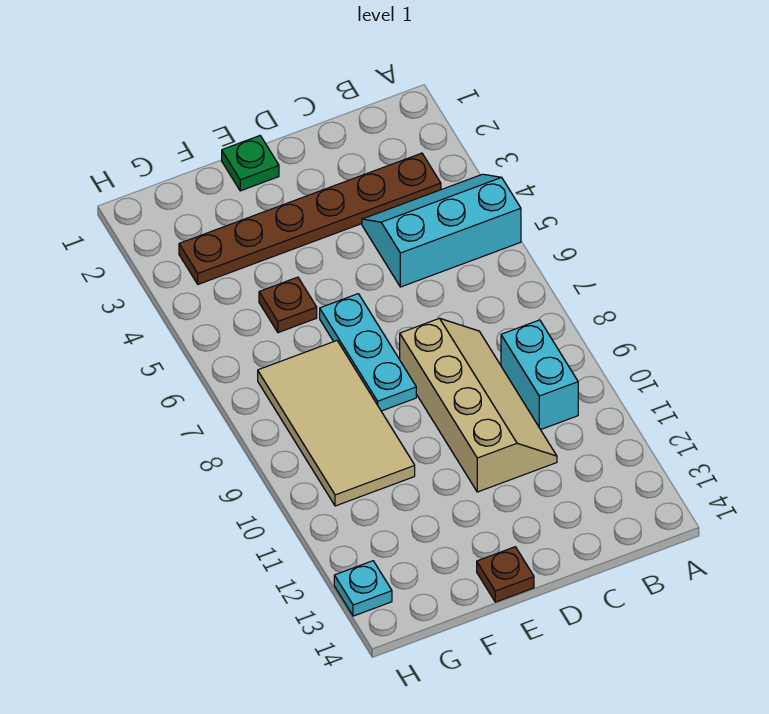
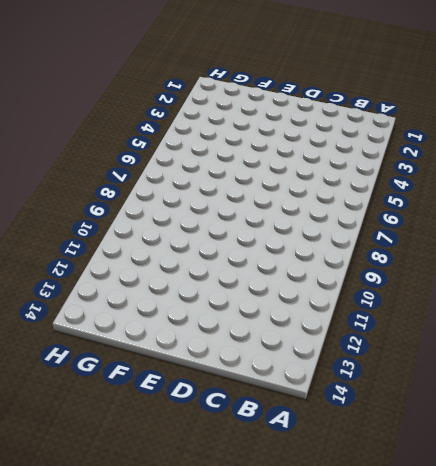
none -> cyan 2x3 slope [362,174,521,287]
none -> brown 1x6 plate [179,153,441,284]

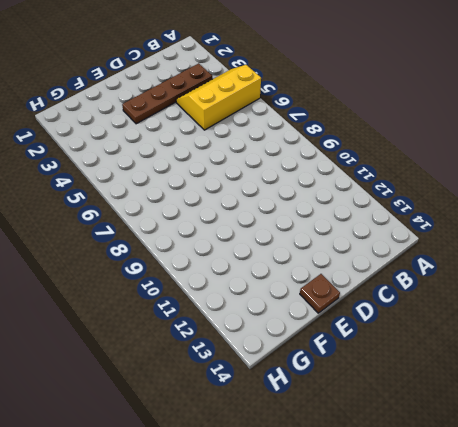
yellow 2x3 slope [176,65,261,130] -> cyan 2x3 slope [362,174,521,287]
brown 1x4 plate [122,63,212,124] -> brown 1x6 plate [179,153,441,284]
none -> cyan 1x2 brick [501,320,578,430]
none -> tan 2x4 slope [400,318,557,492]

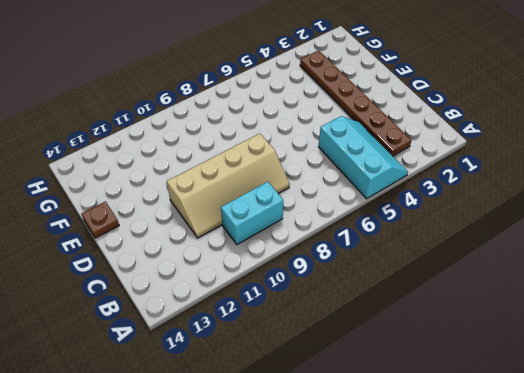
none -> green 1x1 plate [222,136,279,191]
none -> cyan 1x3 plate [320,294,416,411]

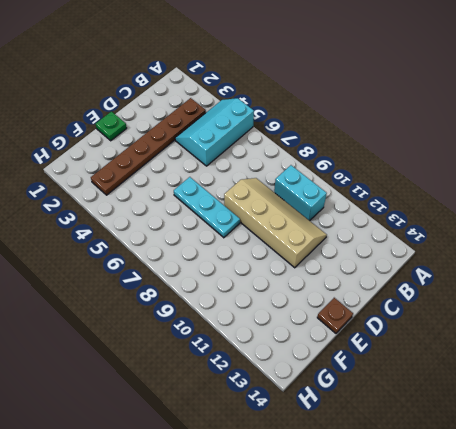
none -> brown 1x1 plate [259,277,317,333]
none -> tan 2x4 tile [258,341,415,506]

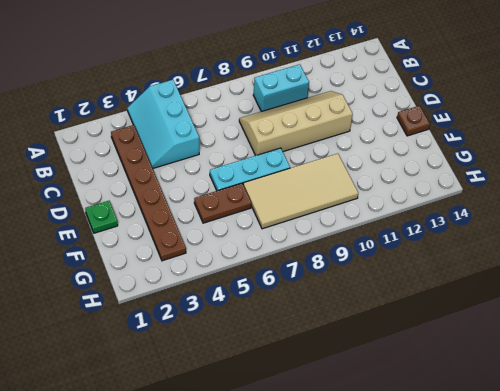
brown 1x2 plate [194,183,251,223] -> brown 1x1 plate [259,277,317,333]
none -> cyan 1x1 plate [334,561,392,616]

